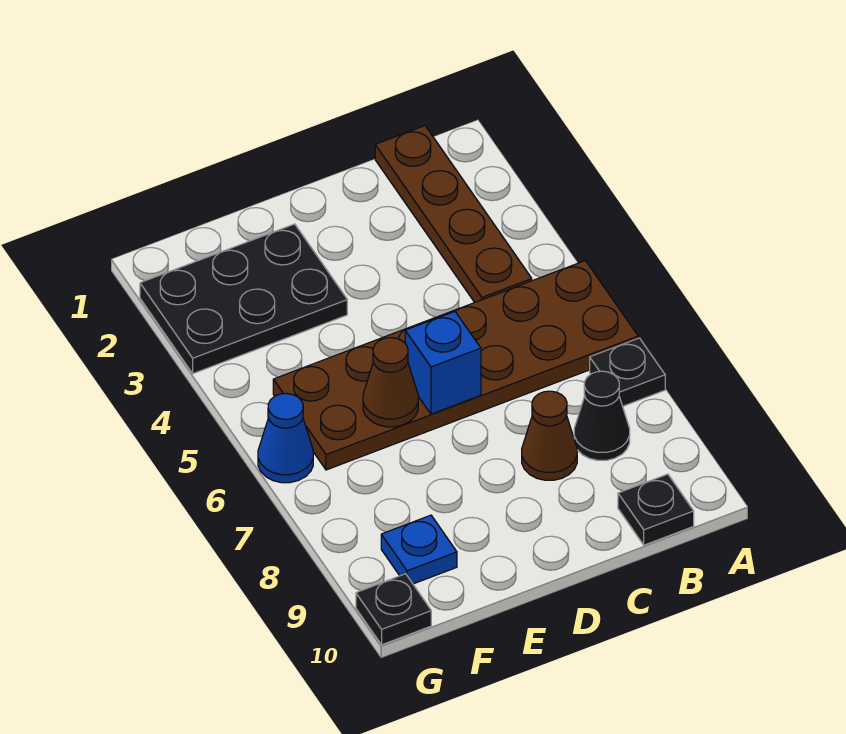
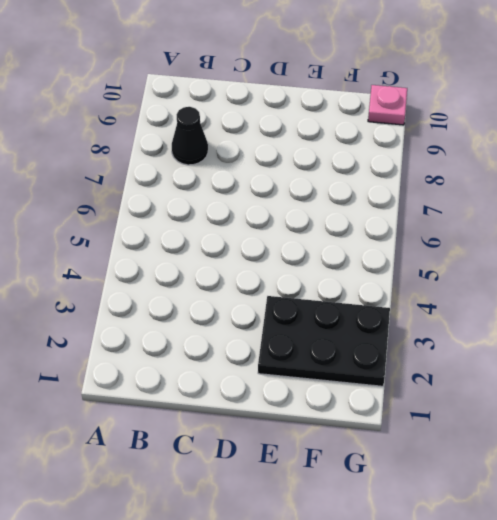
pink 1x1 plate [368,85,407,125] -> black 1x1 plate [356,574,431,645]
none -> brown 2x6 plate [273,261,638,470]
none -> black 1x1 plate [590,338,665,406]
none -> brown 1x4 plate [375,126,532,302]

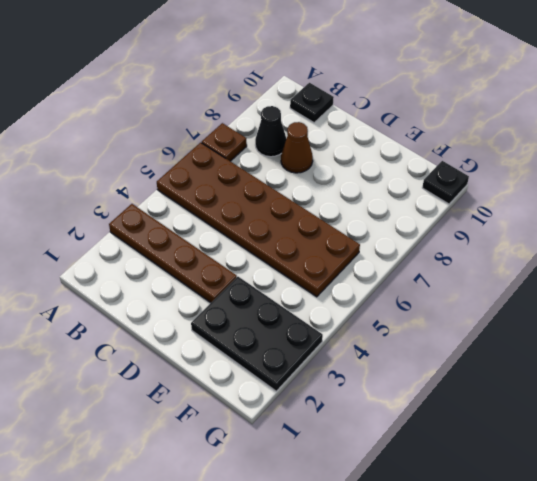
brown 1x4 plate [109,204,237,303] -> brown 1x4 plate turned to [375,126,532,302]
brown 1x1 plate [202,123,247,161] -> black 1x1 plate [590,338,665,406]
none -> blue 1x1 plate [381,515,457,584]
none -> blue 1x1 cone [258,393,313,483]
none -> blue 1x1 brick [405,312,481,414]

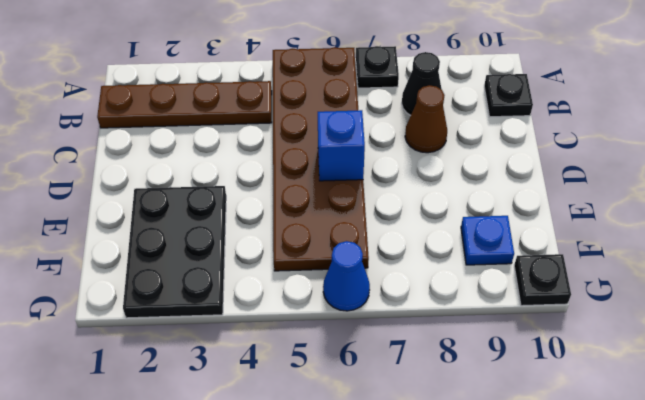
none -> brown 1x1 cone [363,338,418,427]

